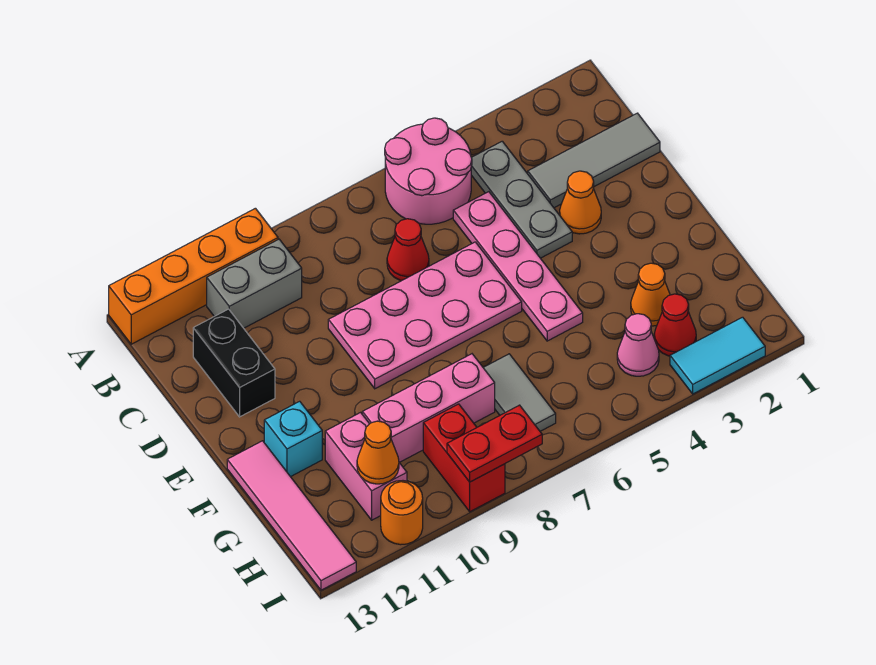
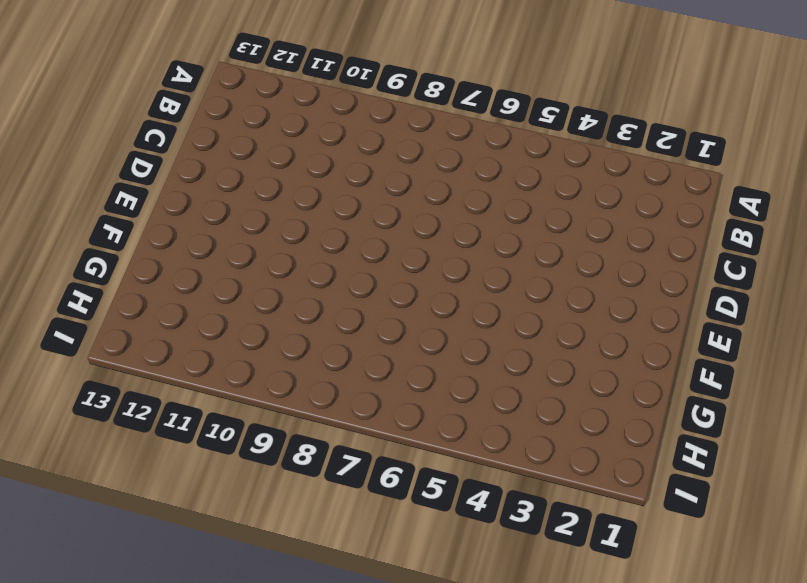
none -> pink 2x2 round brick [385,118,472,224]
none -> orange 1x4 brick [109,208,278,344]
none -> grey 1x3 plate [471,141,572,258]

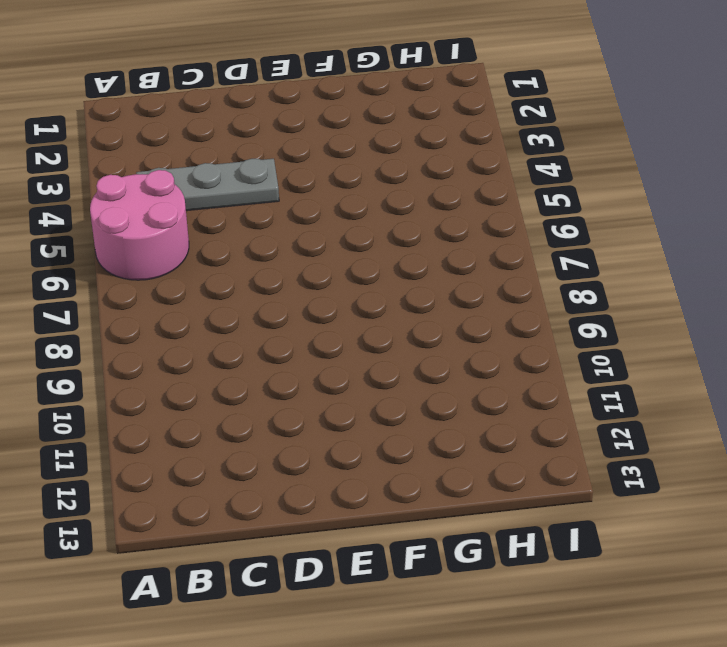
none -> orange 1x4 brick [109,208,278,344]
none -> grey 1x2 brick [207,239,302,328]
none -> grey 1x3 tile [528,113,660,208]

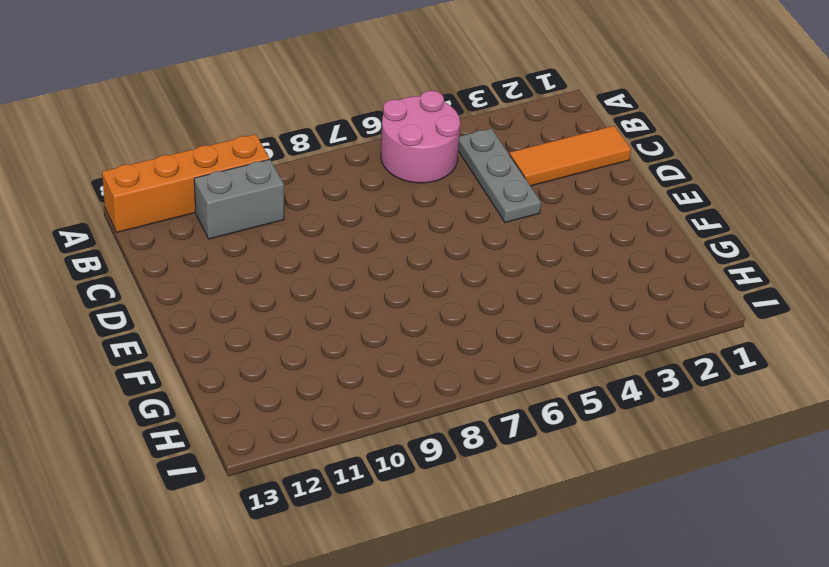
orange 1x3 tile [509,126,631,186] -> grey 1x3 tile [528,113,660,208]
none -> pink 1x4 plate [453,192,583,341]
none -> red 1x1 cone [387,219,429,281]
none -> black 1x2 brick [193,309,275,417]

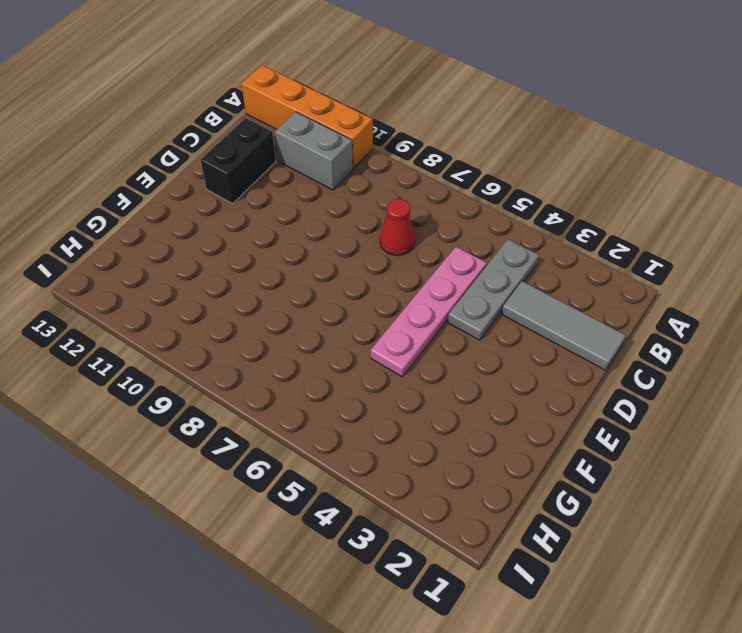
none -> pink 2x2 round brick [385,118,472,224]
none -> orange 1x1 cone [560,171,601,234]
none -> pink 2x4 plate [328,242,522,389]

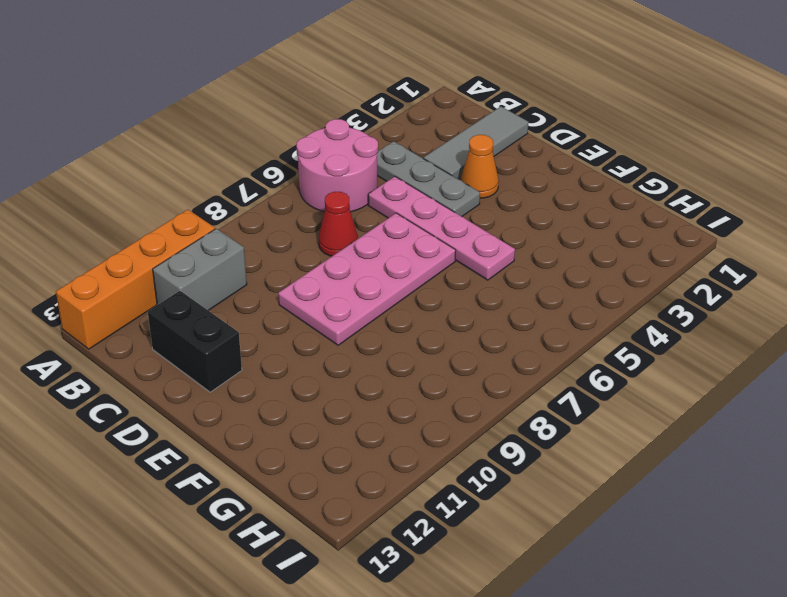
none -> cyan 1x1 brick [264,401,322,477]
none -> pink 1x4 tile [227,441,356,590]
none -> orange 1x1 cone [631,263,670,326]

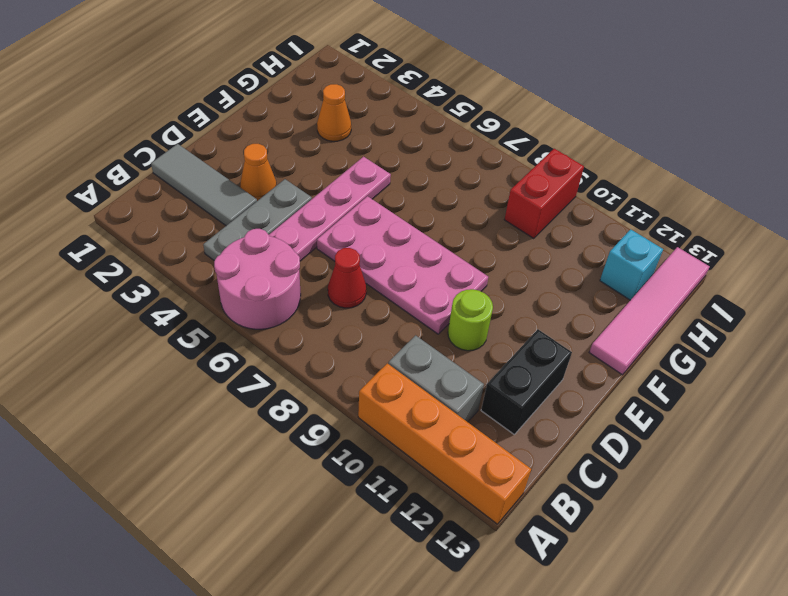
lime 1x1 round brick [448,289,493,351] -> none
cyan 1x1 brick [600,229,663,300] -> cyan 1x1 brick moved to [264,401,322,477]
none -> grey 1x2 tile [483,354,556,431]
none -> pink 1x3 brick [362,354,495,462]
none -> pink 1x2 brick [325,413,407,520]

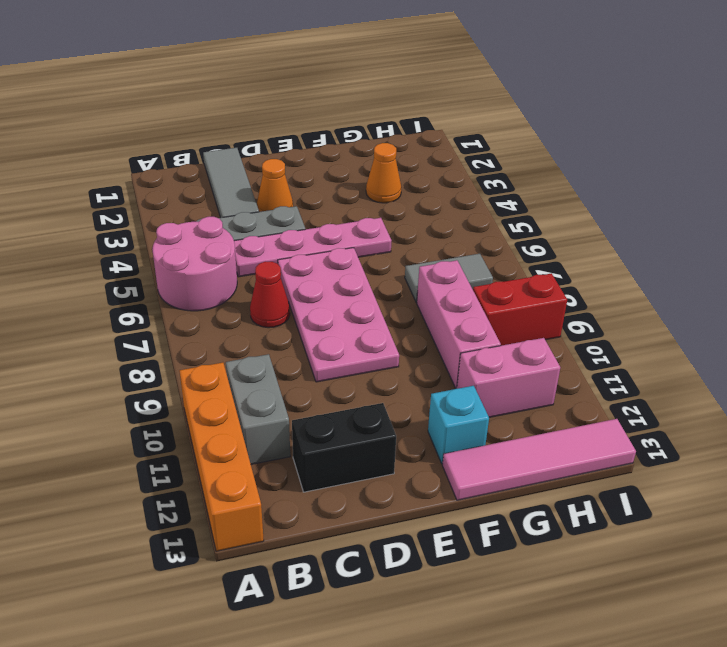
none -> red 1x1 cone [654,294,696,356]
none -> pink 1x1 cone [617,314,659,376]
none -> cyan 1x2 tile [670,317,765,394]

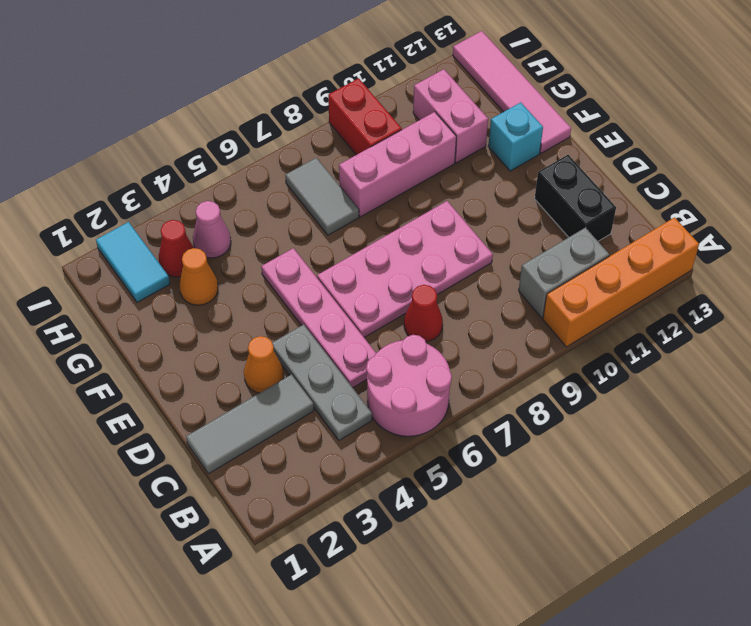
cyan 1x2 tile [96,222,170,302] -> cyan 1x2 tile turned to [670,317,765,394]
none -> orange 1x1 round brick [381,481,423,545]
none -> orange 1x1 cone [357,421,399,484]
none -> red 1x2 plate [447,405,542,482]

